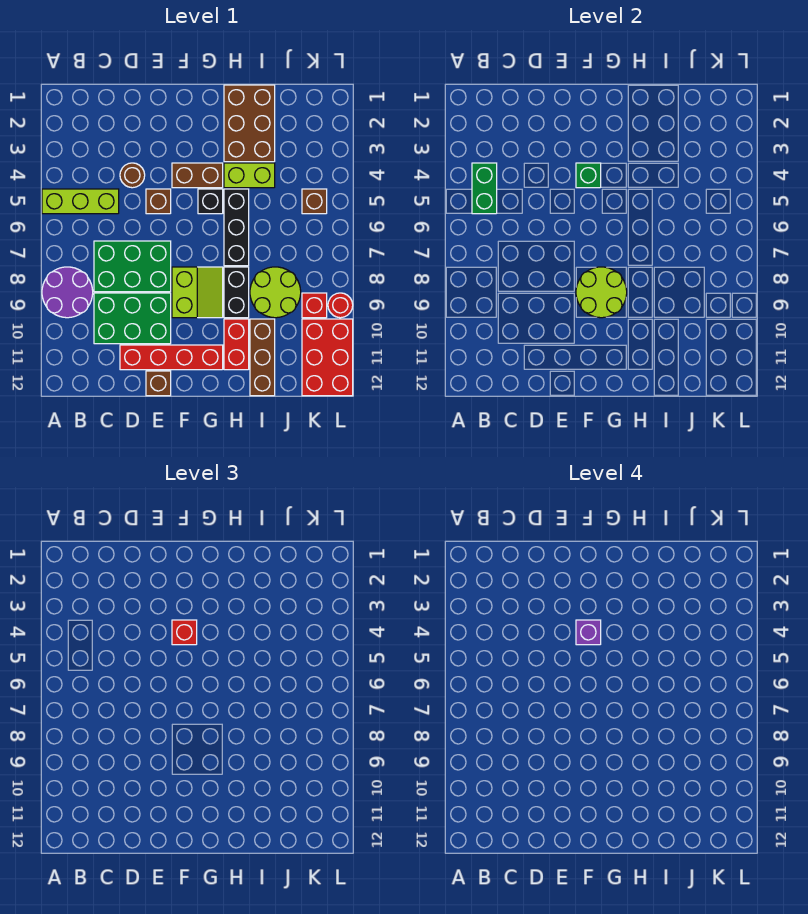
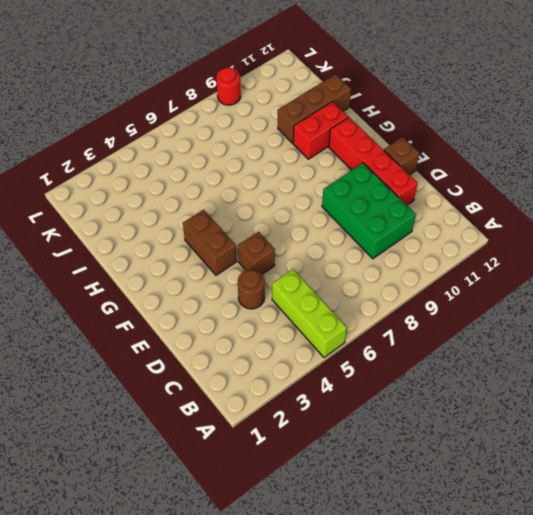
none -> purple 2x2 round brick [42,267,93,318]
none -> green 2x3 brick [94,241,171,292]
none -> lime 2x2 slope [172,267,223,318]

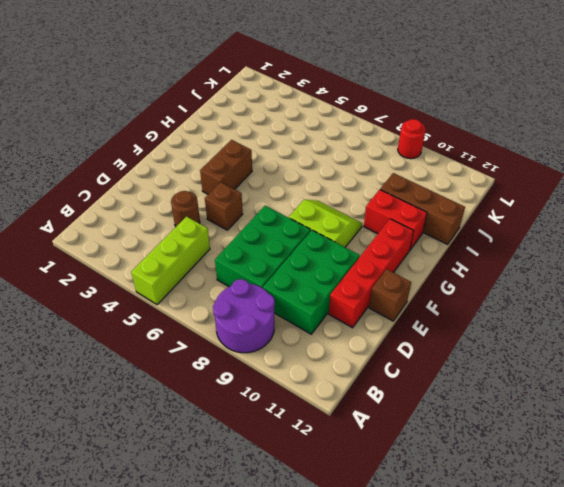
none -> black 1x1 brick [198,189,223,214]
none -> brown 2x3 brick [224,85,275,162]
none -> lime 1x2 brick [224,163,275,188]

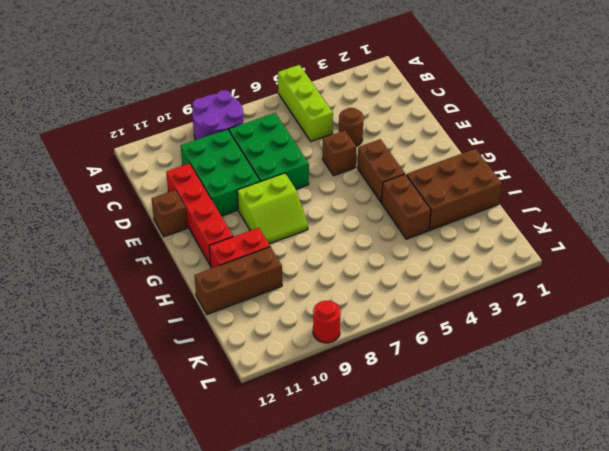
brown 1x2 brick [382,174,431,239] -> lime 1x2 brick [224,163,275,188]
none -> black 1x1 brick [198,189,223,214]
none -> black 1x3 brick [224,189,249,266]
none -> black 1x2 brick [224,267,249,318]

